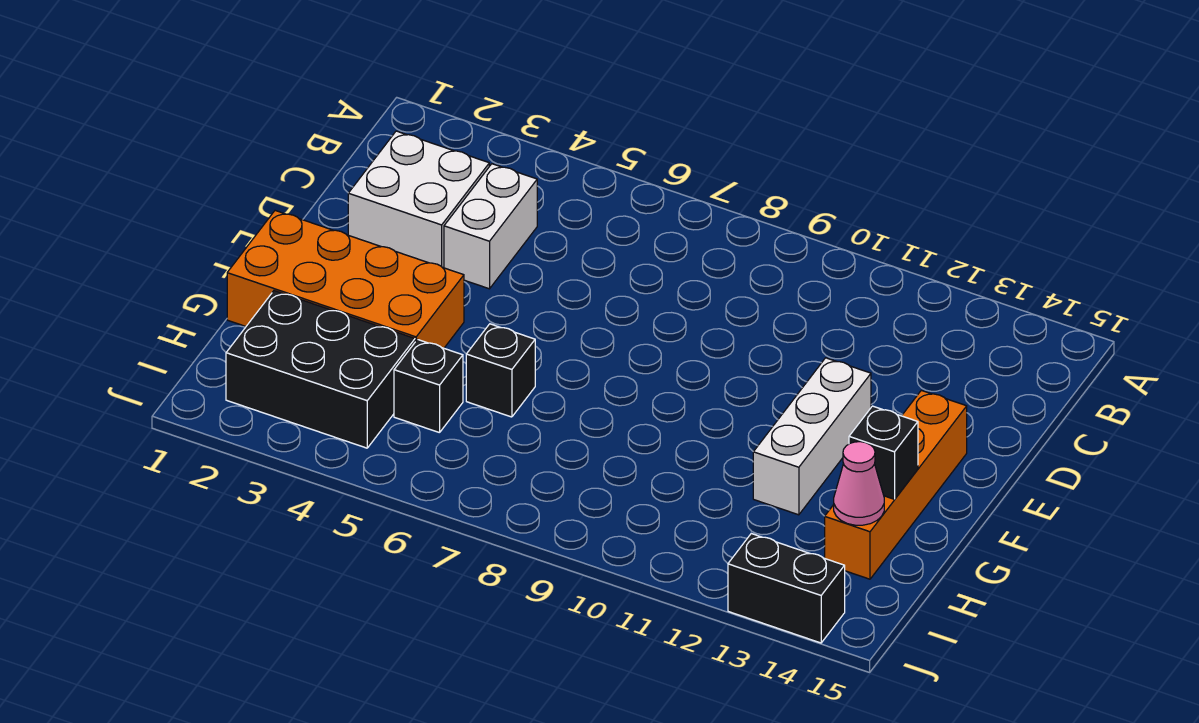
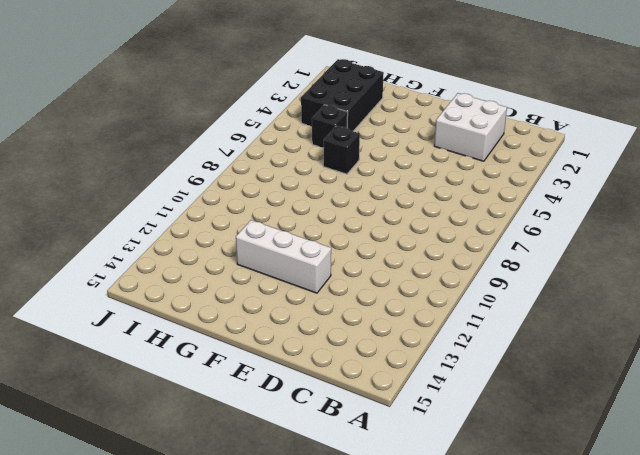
none -> white 1x2 brick [444,164,537,289]
none -> orange 1x4 brick [825,390,967,579]

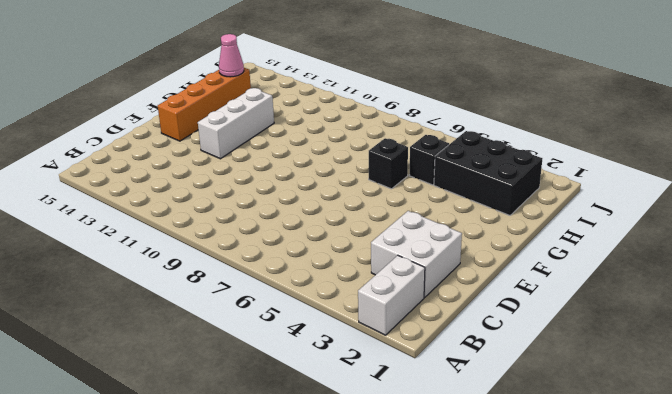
white 1x2 brick [358,255,425,335] -> white 1x2 brick moved to [444,164,537,289]
none -> orange 2x4 brick [227,211,464,348]
none -> black 1x2 brick [728,534,845,643]

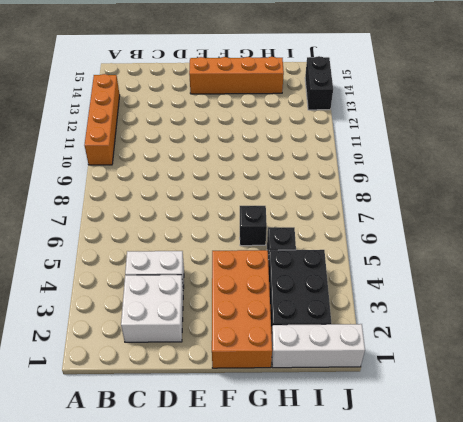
orange 1x4 brick [85,74,120,165] -> none
white 1x3 brick [272,324,365,368] -> white 1x3 brick moved to [753,358,871,515]
none -> black 1x1 brick [849,406,918,499]
none -> pink 1x1 cone [834,442,884,525]

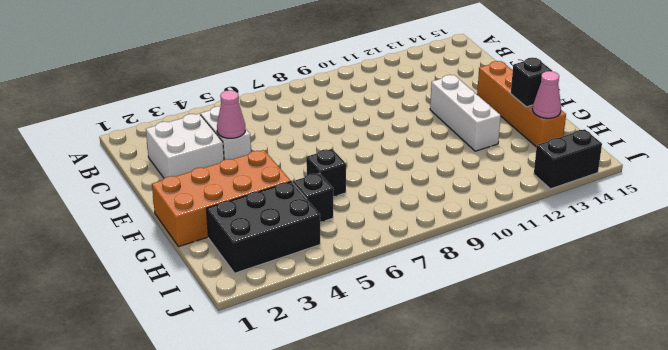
pink 1x1 cone [217,90,245,138] -> none

